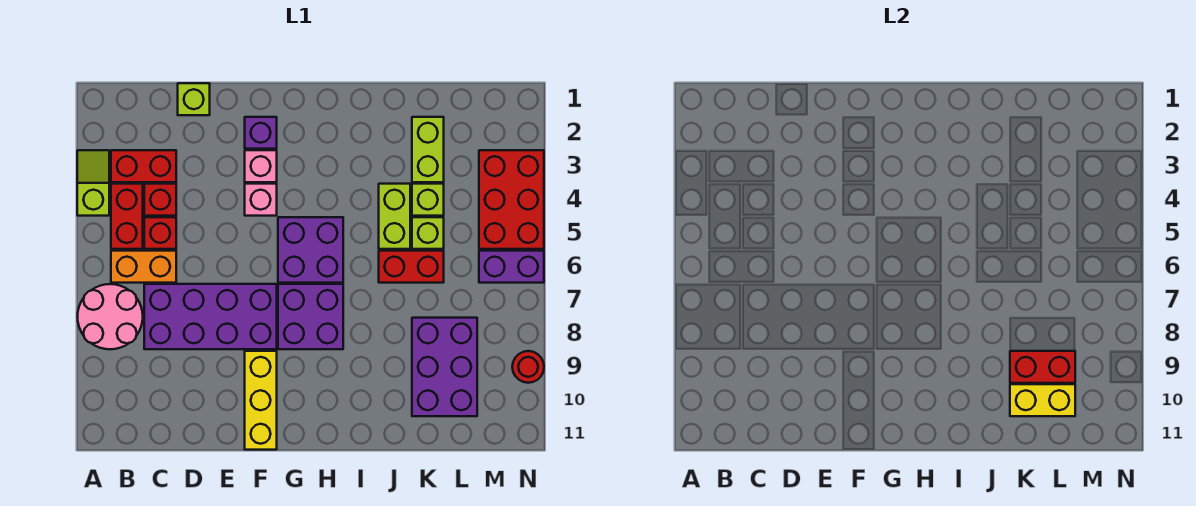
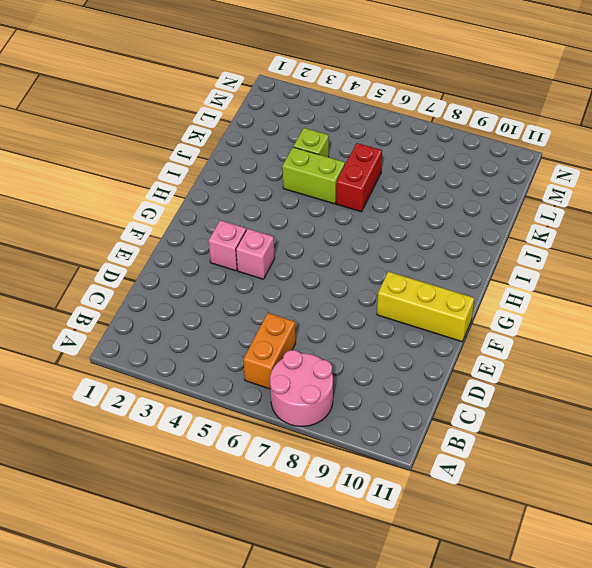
none -> lime 1x2 slope [77,150,109,216]
none -> red 1x2 brick [111,150,176,182]
none -> red 1x2 brick [111,184,143,249]

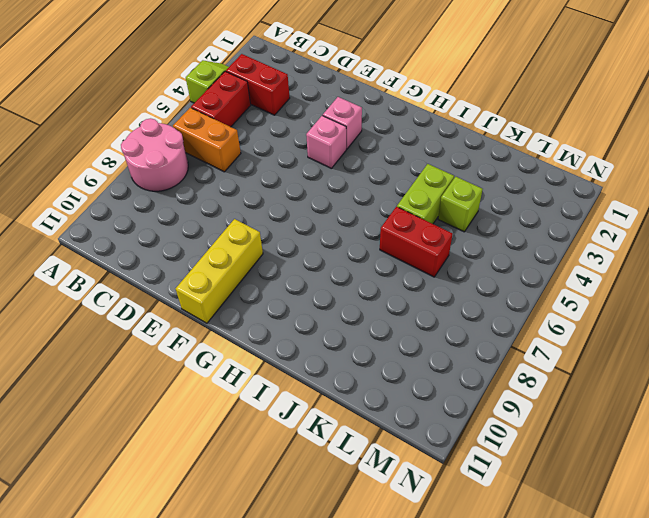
none -> red 1x1 brick [144,184,176,216]
none -> red 1x1 brick [144,217,176,249]
none -> purple 2x4 brick [144,284,277,349]

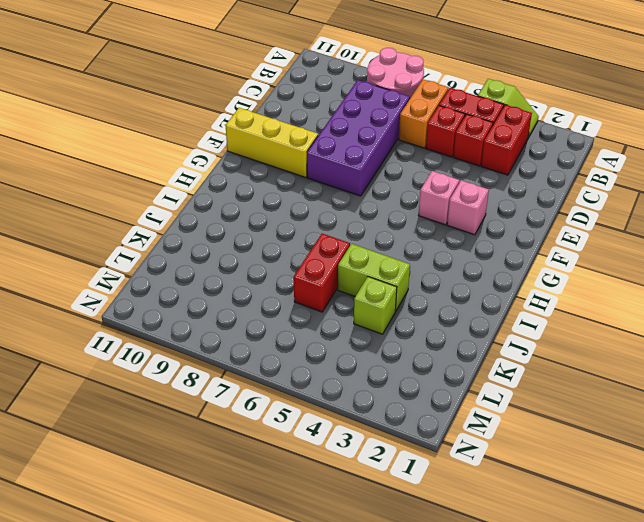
none -> lime 1x1 brick [178,83,210,115]
none -> purple 1x1 brick [245,117,277,149]
none -> purple 2x2 brick [278,217,343,283]

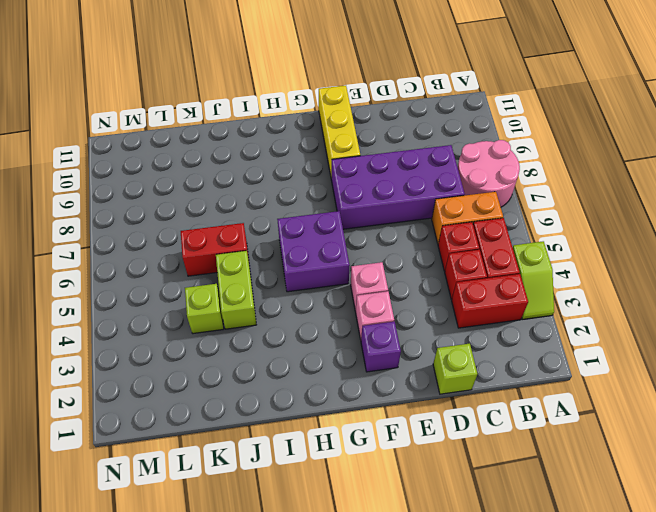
none -> purple 2x2 brick [278,284,343,349]
none -> lime 1x2 brick [412,117,444,182]
none -> lime 1x1 brick [412,217,444,249]

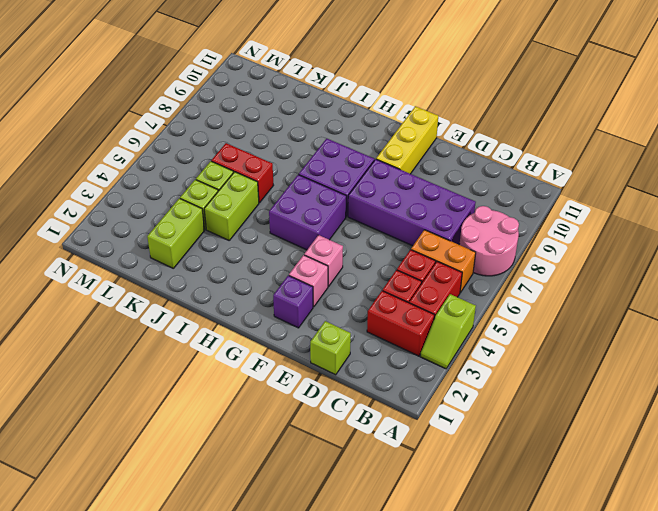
none -> purple 2x3 brick [412,318,477,416]
none -> red 2x3 brick [479,150,544,249]
none -> purple 1x2 brick [479,251,544,283]

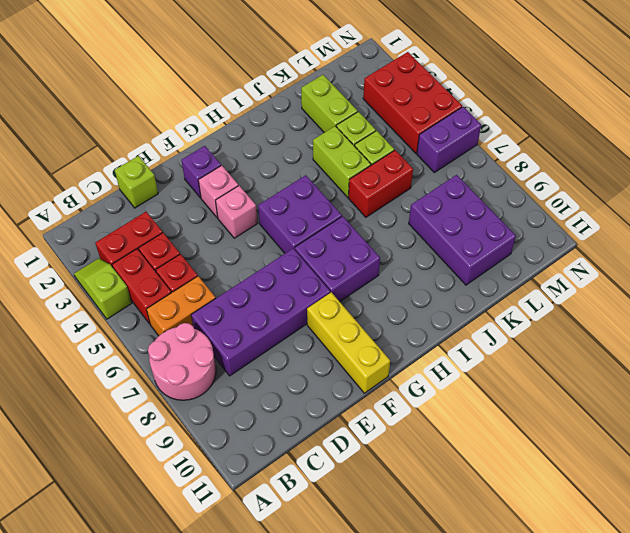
none -> red 1x1 round brick [512,351,544,383]
none -> red 1x2 brick [1010,351,1075,383]
none -> yellow 1x2 brick [1010,384,1075,416]

